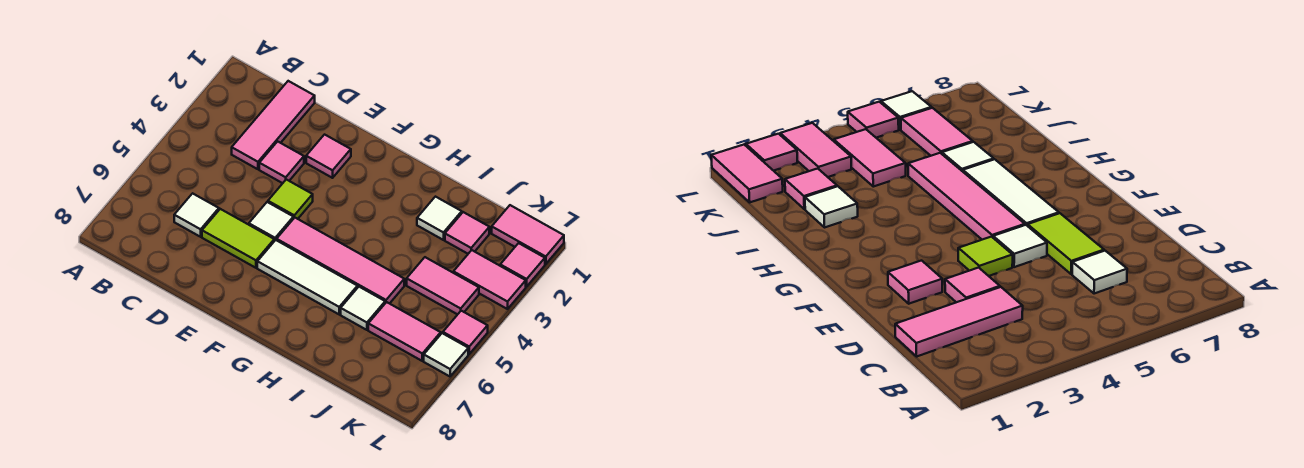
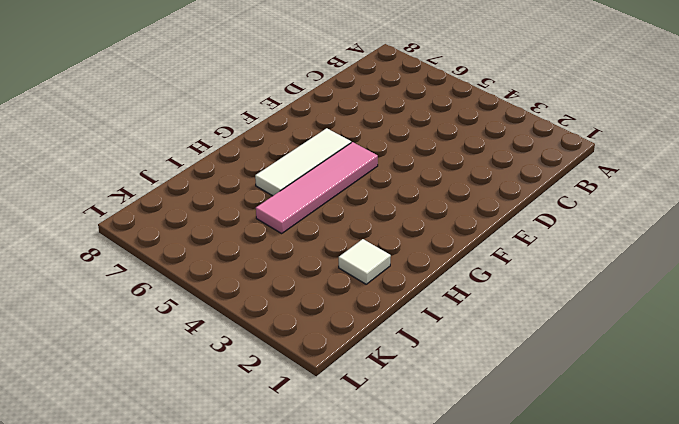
none -> pink 1x3 tile [232,81,315,169]
none -> white 1x1 tile [174,193,219,237]
none -> pink 1x1 tile [259,141,304,183]

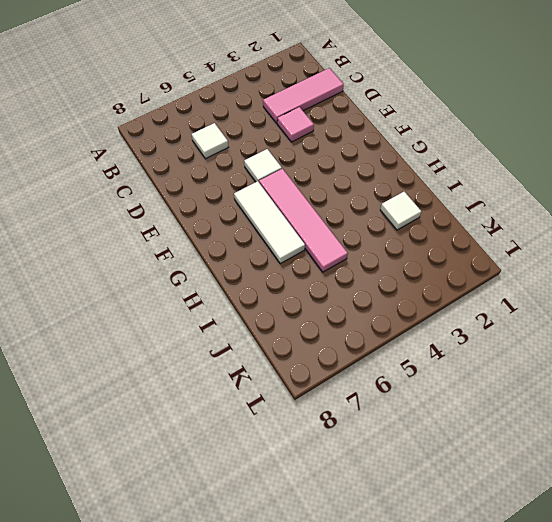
none -> lime 1x2 tile [202,209,274,268]
none -> pink 1x1 tile [306,135,351,178]
none -> lime 1x1 tile [268,179,313,219]

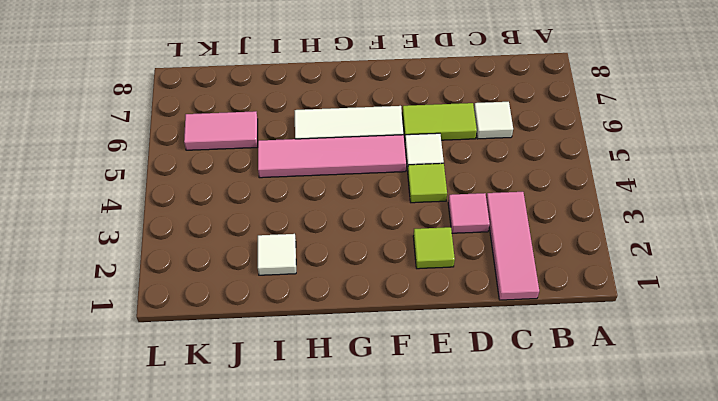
lime 1x1 tile [413,227,455,269] -> pink 1x1 tile [306,135,351,178]
none -> white 1x1 tile [341,287,385,330]
none -> pink 1x1 tile [445,212,489,254]
none -> pink 1x2 tile [407,257,479,314]

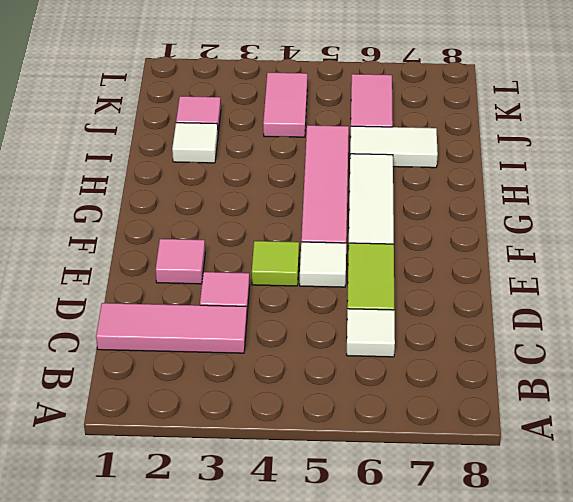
white 1x2 tile [350,126,438,168] -> white 1x1 tile [341,287,385,330]
none -> pink 1x2 tile [492,205,564,264]
none -> pink 1x2 tile [453,250,526,309]
none -> pink 1x1 tile [500,243,545,287]

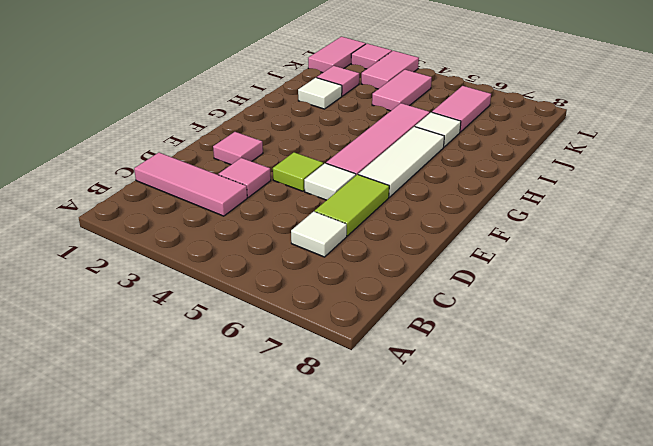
none -> pink 1x1 tile [443,311,488,354]
none -> white 1x1 tile [424,333,468,376]

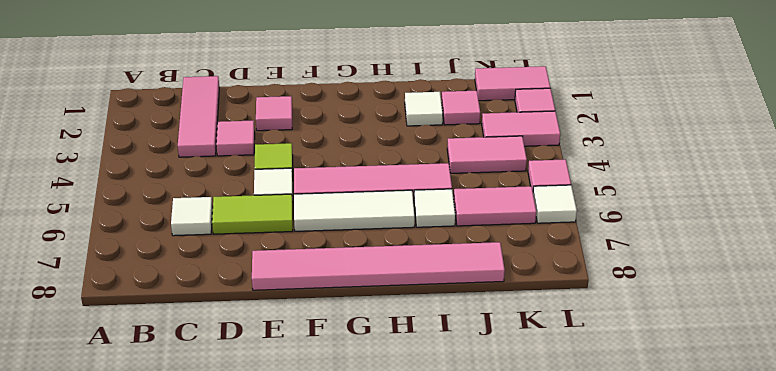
pink 1x6 tile [252,242,505,290] -> none

